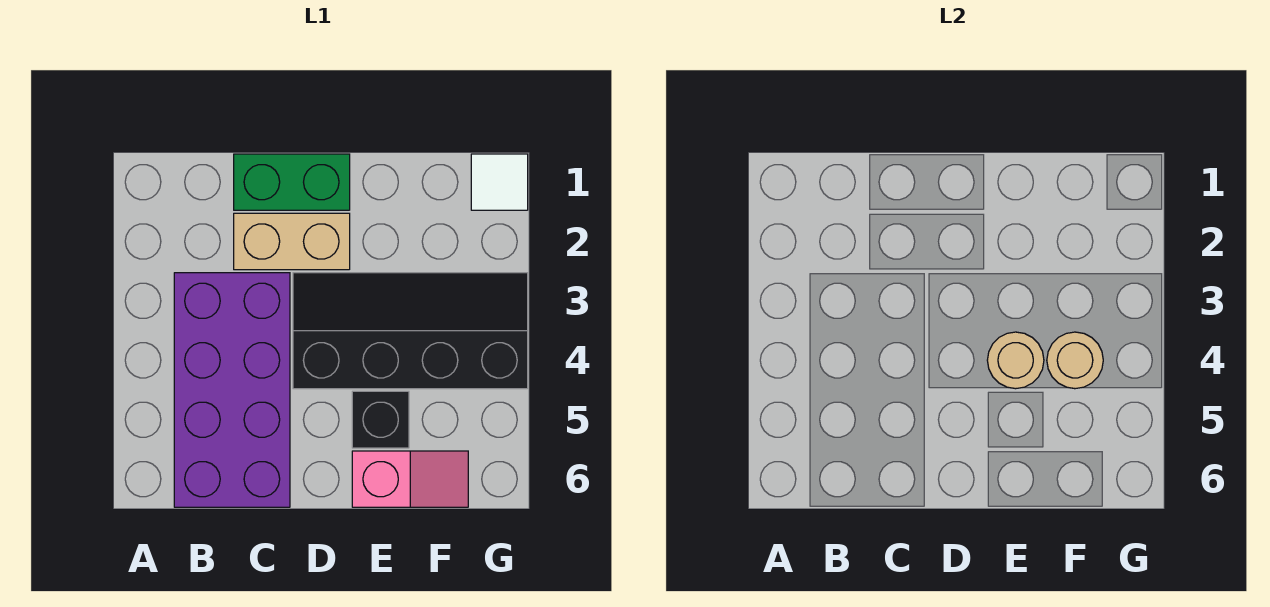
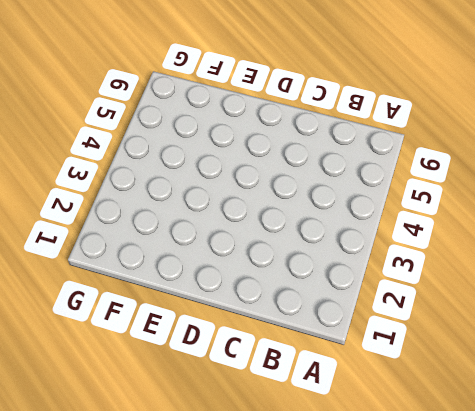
none -> purple 2x4 brick [174,273,290,507]
none -> green 1x2 brick [234,154,350,210]

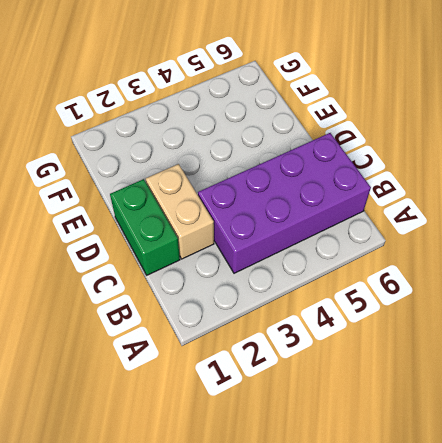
none -> black 2x4 slope [293,273,528,389]
none -> black 1x1 brick [352,391,409,448]

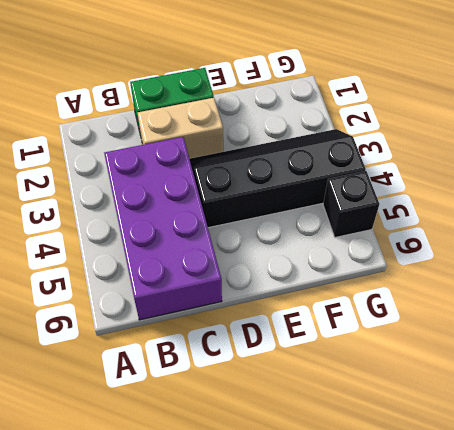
black 1x1 brick [323,171,379,237] -> black 1x1 brick moved to [352,391,409,448]
none -> pink 1x2 slope [352,451,468,507]
none -> white 1x1 tile [471,154,528,210]

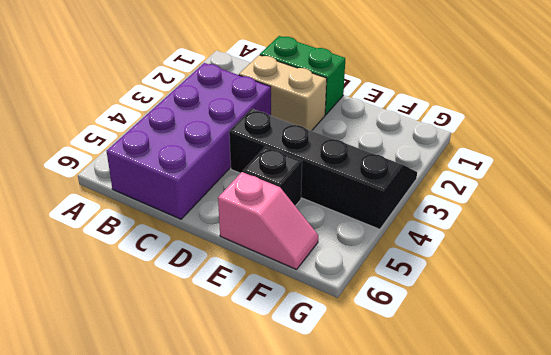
none -> white 1x1 tile [471,154,528,210]
none -> tan 1x1 round brick [987,332,1044,389]

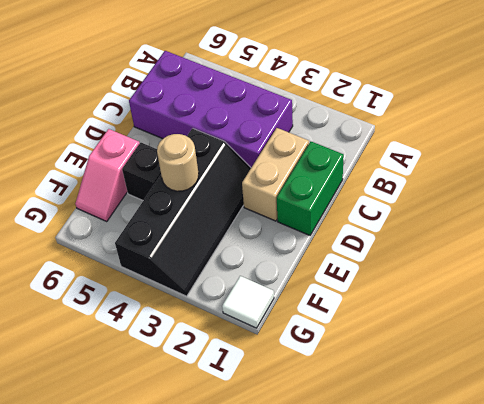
none -> tan 1x1 round brick [1047,332,1103,389]

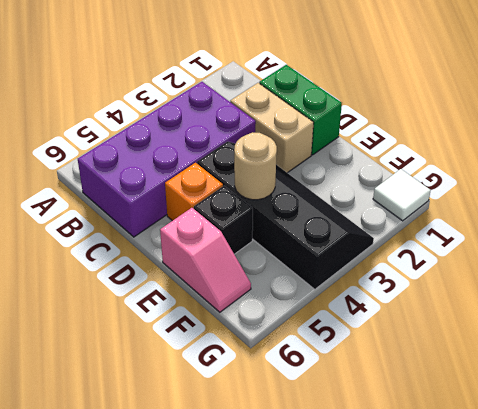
orange 1x1 brick [165,163,223,221] -> none
none -> tan 1x1 round brick [1047,332,1103,389]

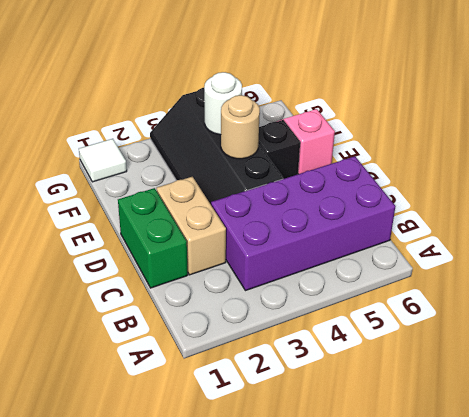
white 1x1 round brick [204,72,242,135] -> tan 1x1 round brick [1047,332,1103,389]

